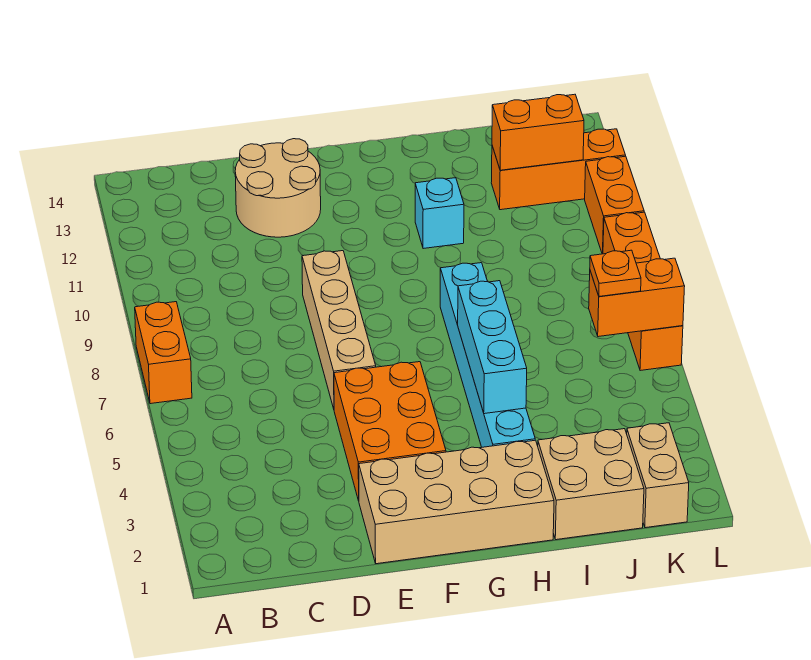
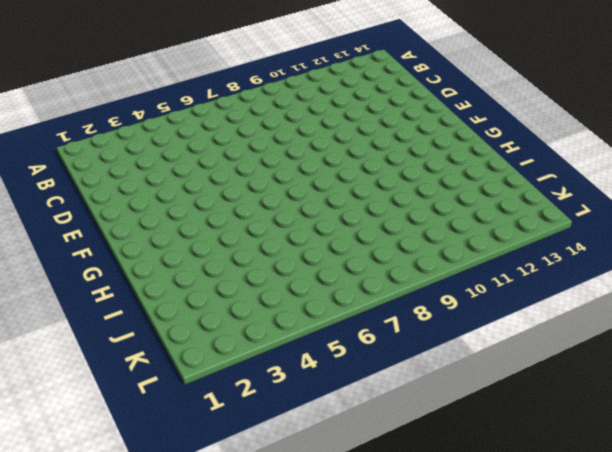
none -> orange 1x2 brick [135,302,192,404]
none -> tan 2x2 round brick [235,139,321,237]
none -> tan 2x4 brick [359,440,554,564]

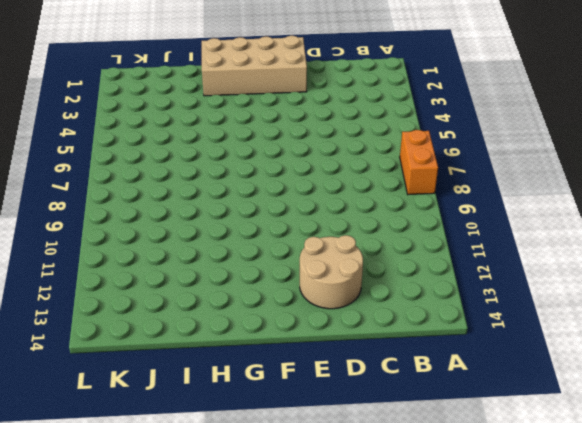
none -> orange 2x3 brick [334,362,446,501]
none -> tan 1x4 brick [302,251,376,409]
none -> cyan 1x6 brick [440,263,535,447]

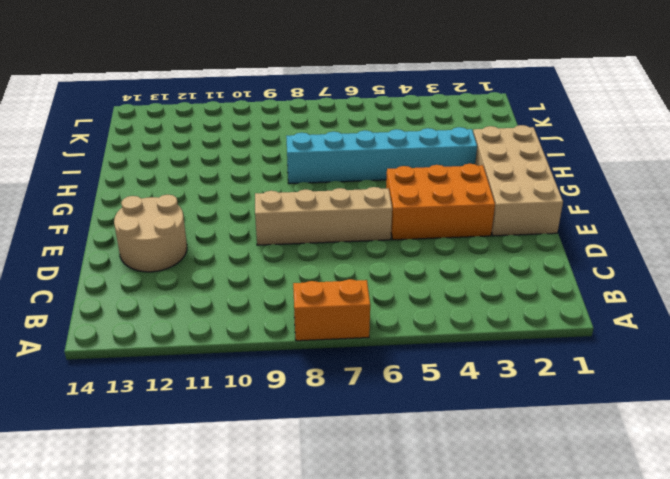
none -> cyan 1x1 brick [415,178,464,249]
none -> tan 2x2 brick [538,429,644,540]
none -> orange 1x3 brick [491,129,626,210]

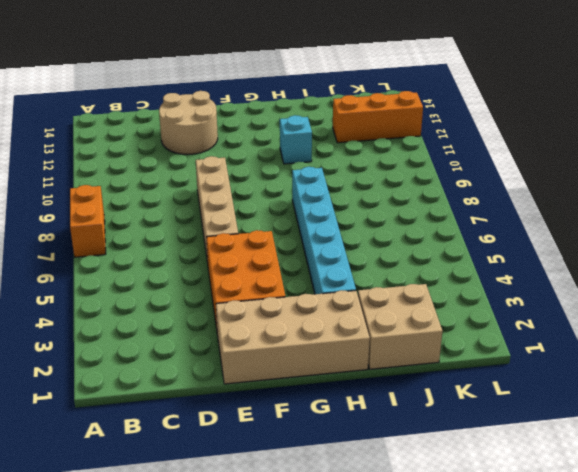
none -> tan 1x2 brick [627,423,689,528]
none -> orange 1x4 brick [603,212,683,371]
none -> orange 1x2 brick [585,156,644,254]

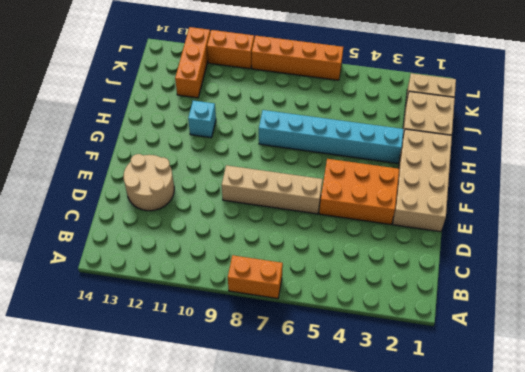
none -> cyan 1x3 brick [458,281,527,414]
none -> orange 1x2 brick [492,94,584,170]
none -> orange 1x2 brick [589,258,685,337]

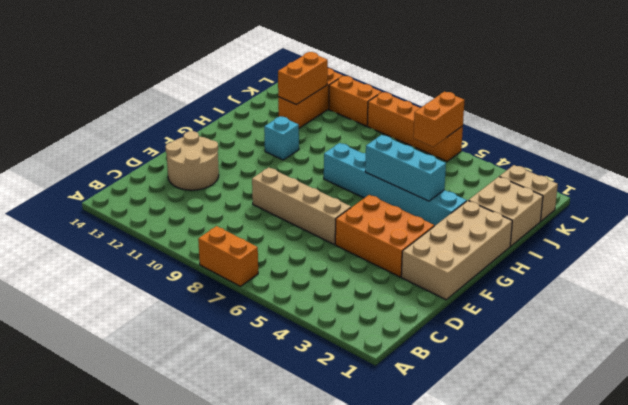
none -> orange 1x1 plate [590,250,641,296]

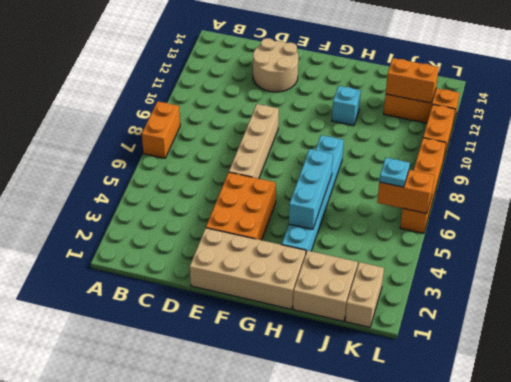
cyan 1x1 plate [379,158,410,187] -> orange 1x1 plate [590,250,641,296]

